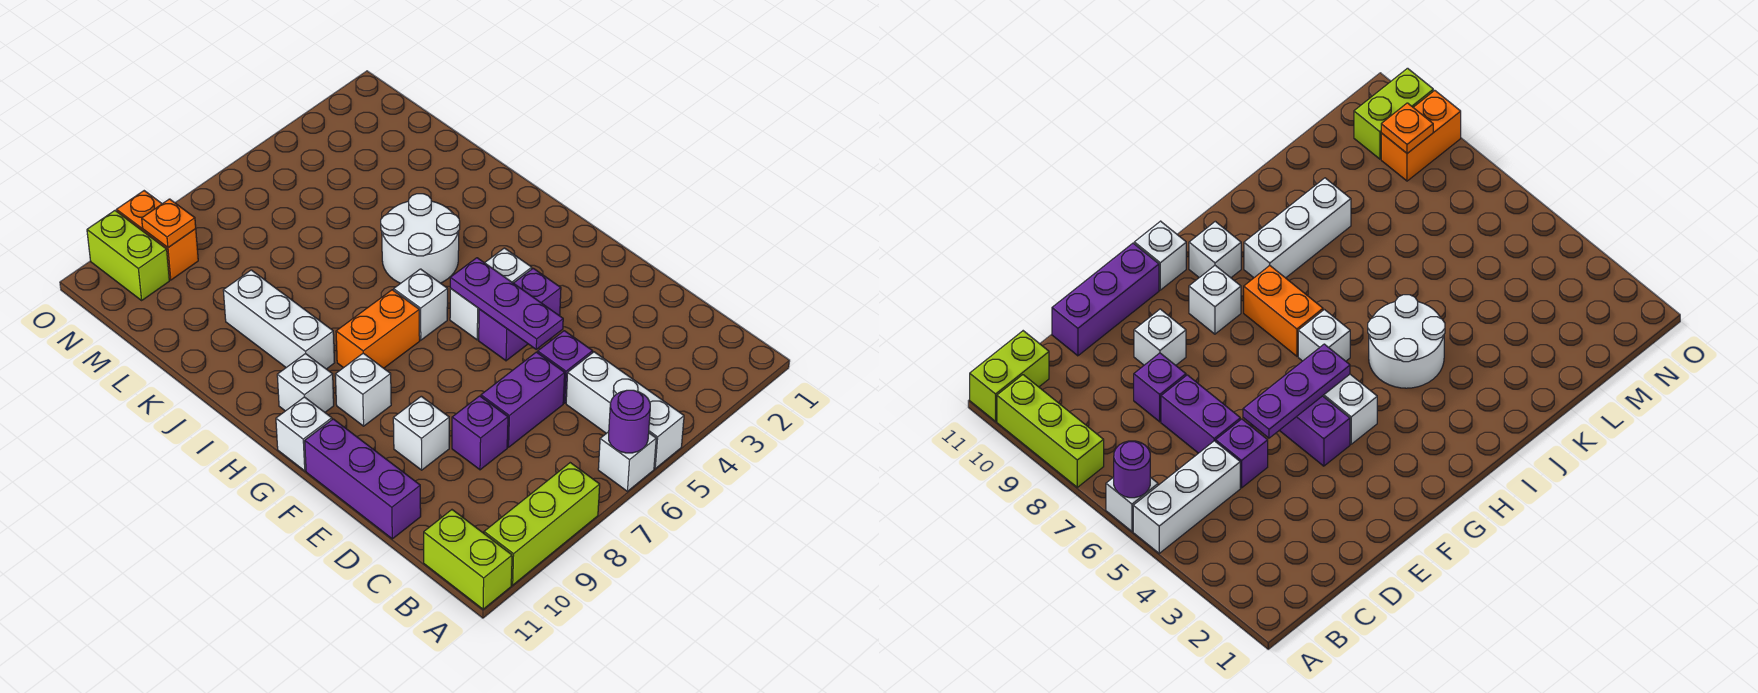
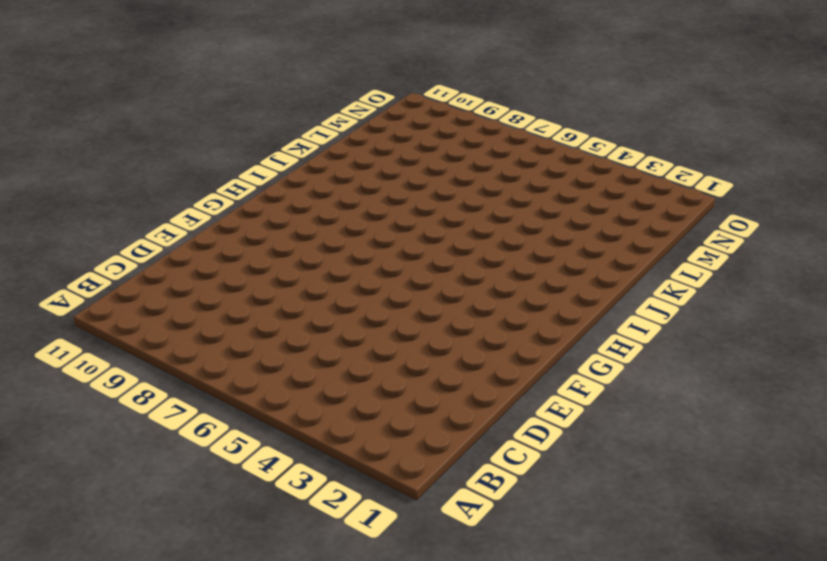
none -> white 1x3 brick [566,352,684,468]
none -> white 1x1 brick [598,432,656,491]
none -> lime 1x3 brick [484,463,600,585]

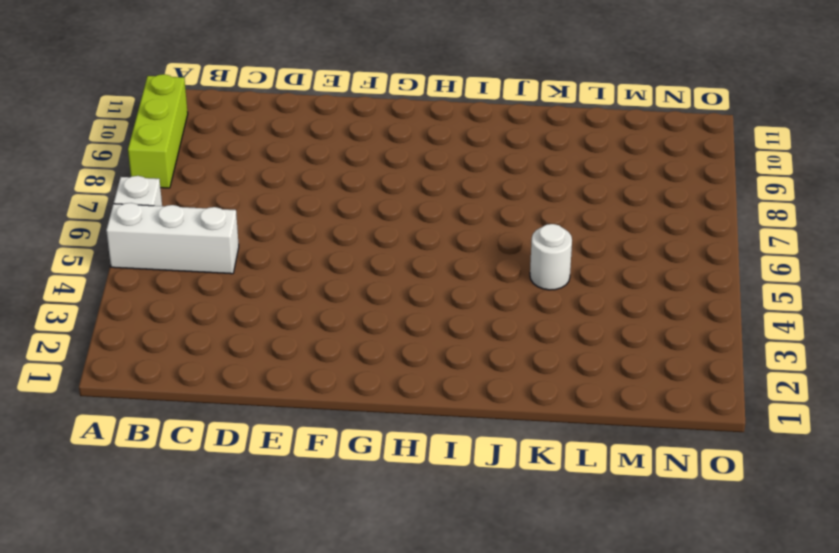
white 1x1 round brick [530,224,572,290] -> none
none -> lime 1x2 brick [424,510,512,609]
none -> purple 1x1 brick [538,331,593,403]
none -> purple 1x2 brick [481,352,565,447]

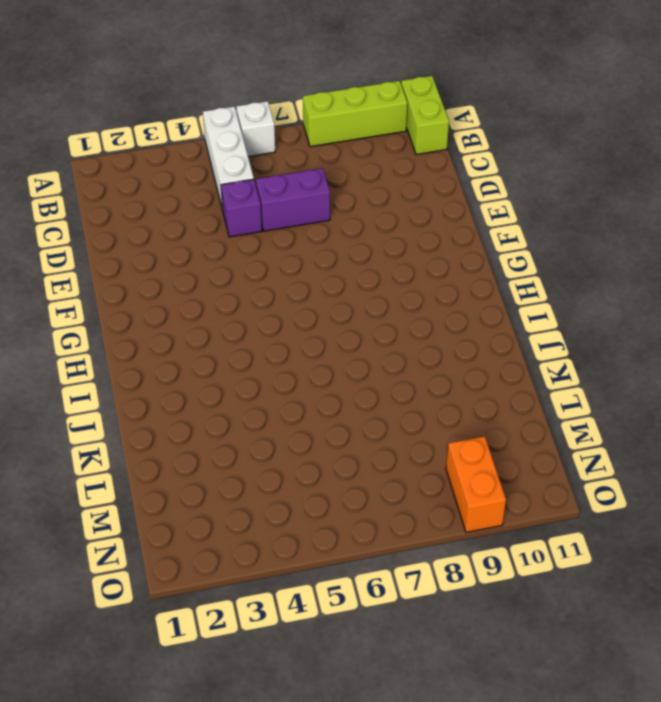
none -> purple 1x1 brick [452,396,508,470]
none -> purple 1x3 brick [305,419,421,539]
none -> white 1x1 brick [393,396,449,470]

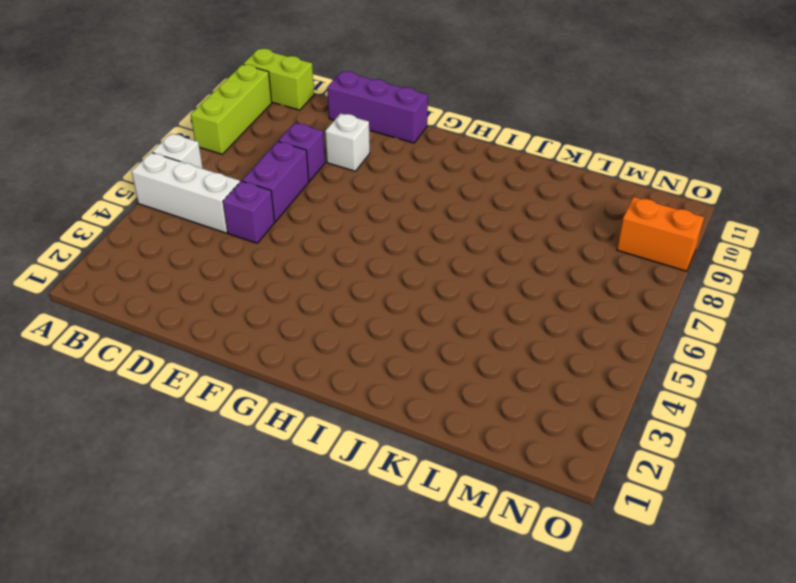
none -> purple 1x2 brick [479,268,561,361]
none -> white 1x2 brick [450,248,532,340]
none -> white 1x1 brick [335,353,391,426]

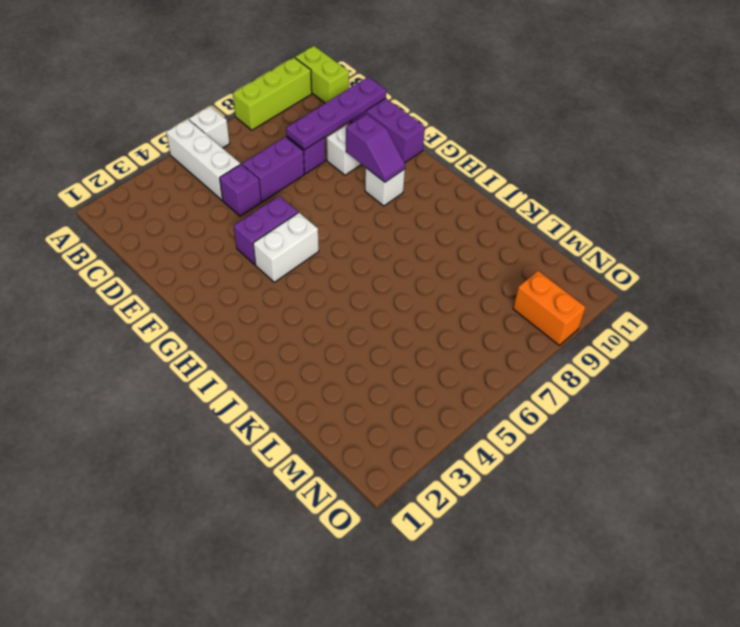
purple 1x4 plate [286,77,386,150] -> none
purple 1x2 slope [346,114,405,182] -> none
none -> white 1x1 brick [276,397,332,471]
none -> white 1x1 brick [394,269,448,340]
none -> orange 1x2 brick [336,290,420,368]

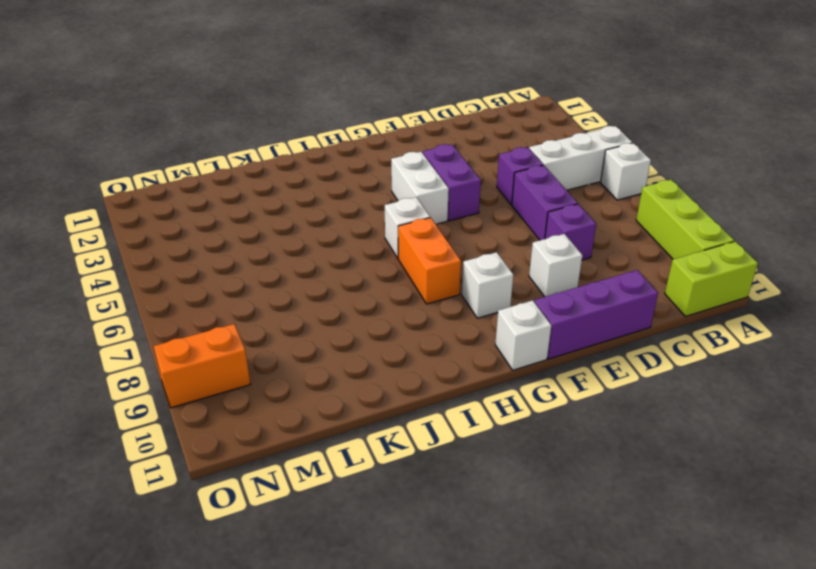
none -> white 1x1 brick [277,353,334,412]
none -> white 2x2 round brick [381,194,460,283]
none -> white 1x3 brick [223,270,335,369]

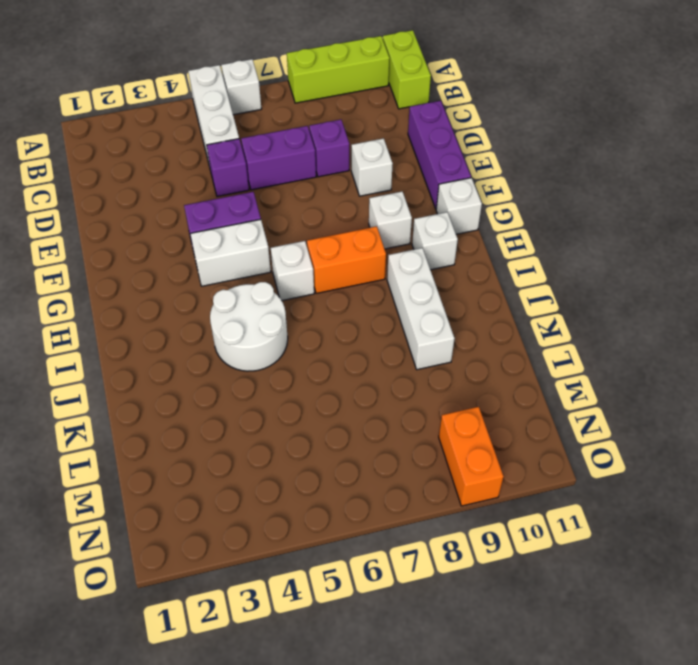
none -> lime 1x2 brick [87,211,169,300]
none -> purple 1x1 round brick [609,390,650,453]
none -> purple 1x3 plate [450,258,563,349]

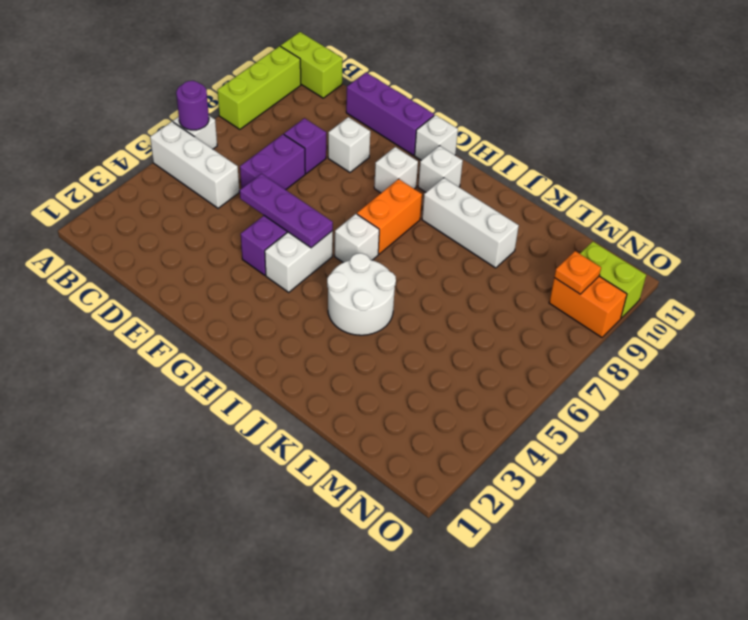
none -> purple 1x1 brick [538,331,593,403]

